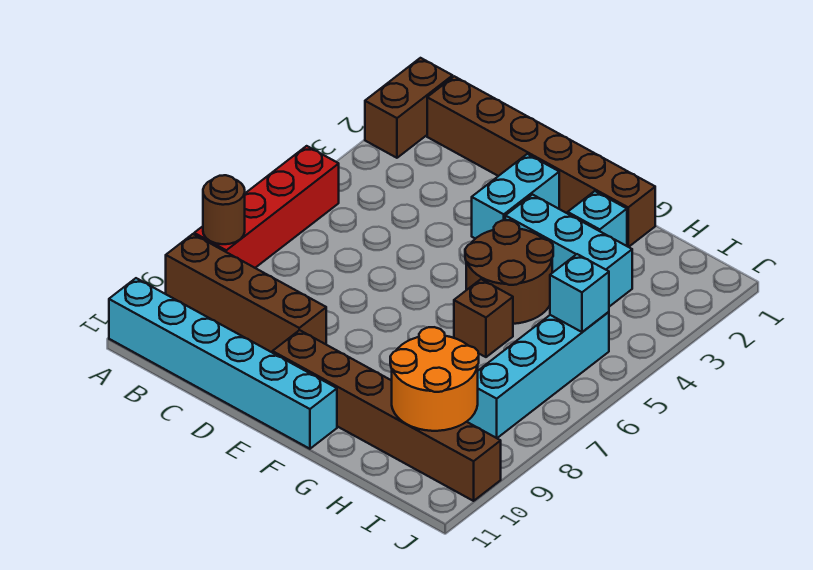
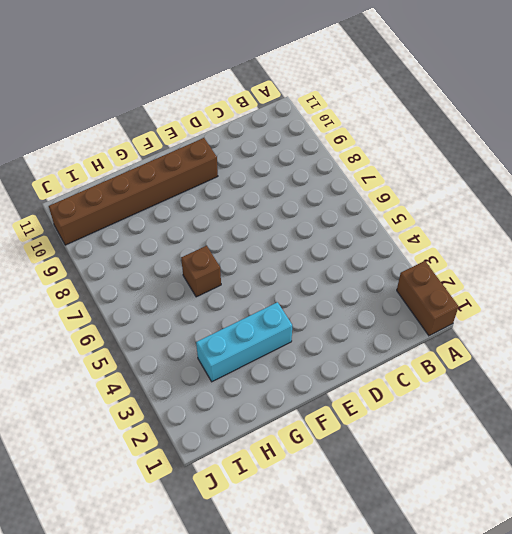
none -> red 1x4 brick [194,146,339,268]
none -> brown 1x4 brick [166,234,326,352]
none -> cyan 1x6 brick [109,278,337,449]

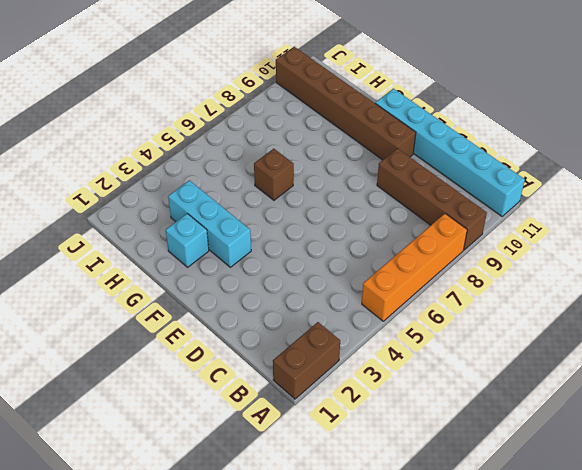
orange 1x4 brick [362,214,467,321] -> red 1x4 brick [194,146,339,268]
none -> brown 1x6 brick [427,76,655,247]
none -> cyan 1x2 brick [472,154,559,239]
none -> brown 2x2 round brick [465,220,553,324]

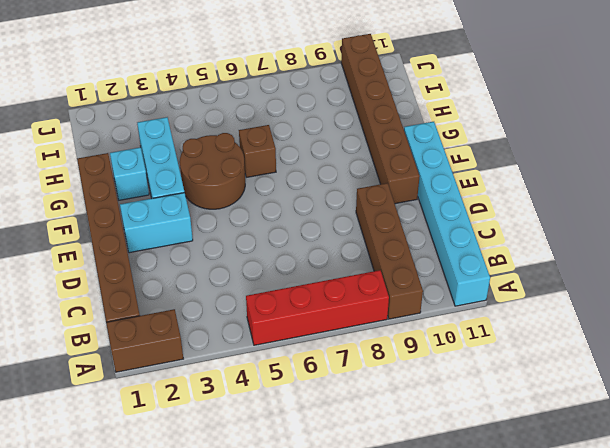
none -> cyan 1x4 brick [467,312,609,438]
none -> brown 1x1 round brick [203,175,245,244]
none -> orange 2x2 round brick [390,327,479,431]

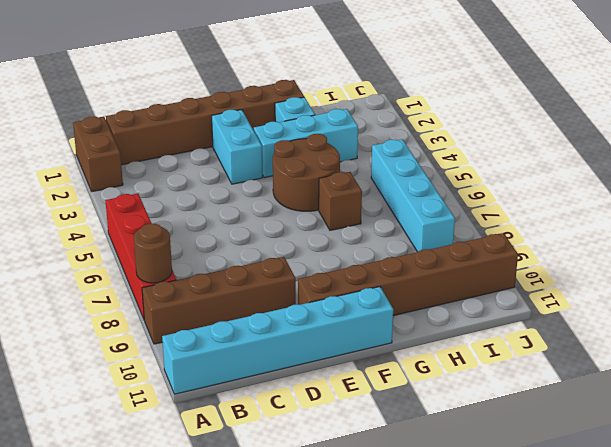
none -> orange 2x2 round brick [390,327,479,431]
none -> cyan 1x1 brick [550,254,609,332]

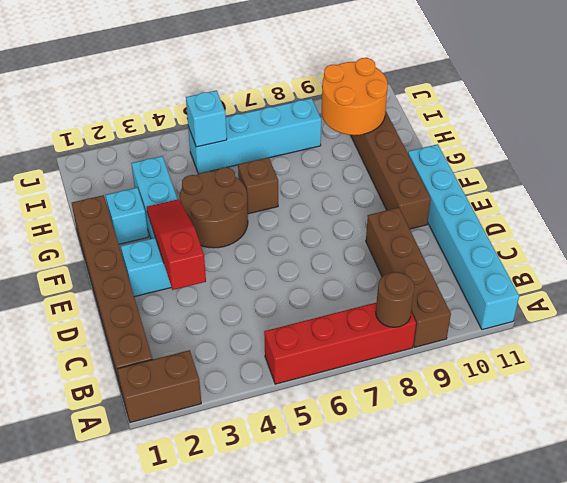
red 1x3 slope [147,199,206,290] -> none

